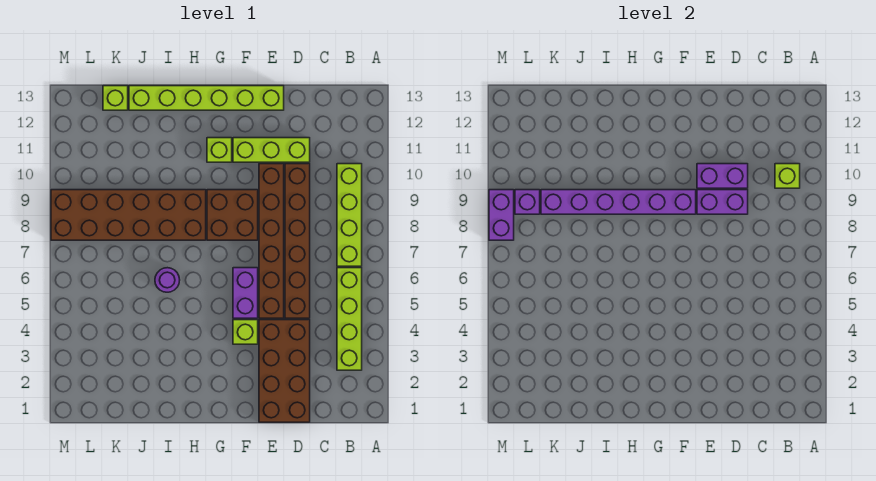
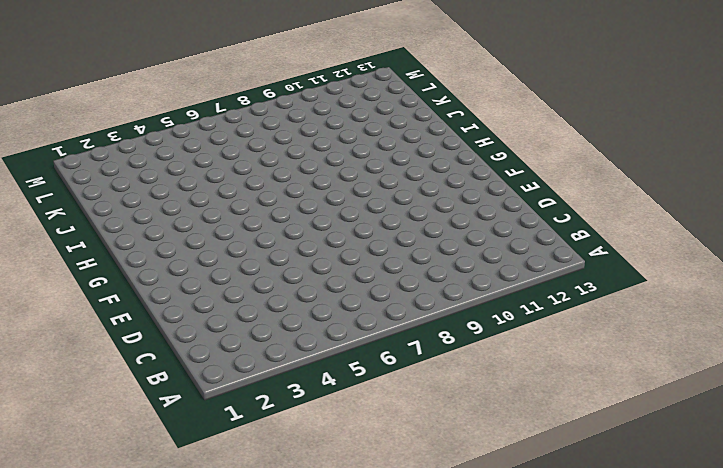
none -> lime 1x4 brick [337,268,362,370]
none -> lime 1x4 brick [337,164,362,266]
none -> brown 2x4 brick [259,320,310,422]

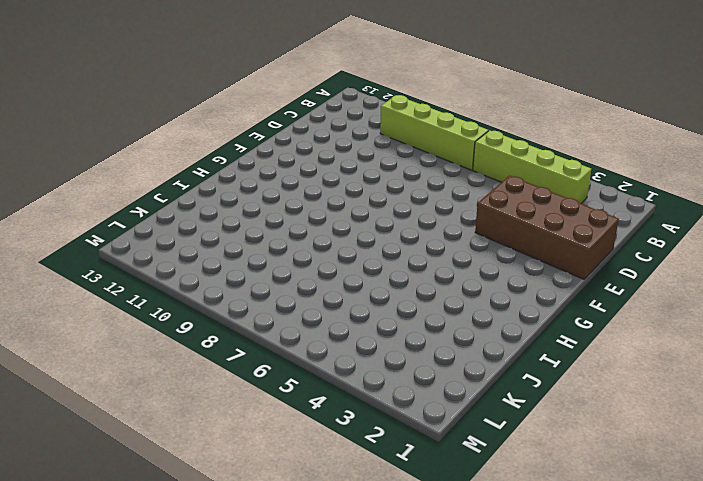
none -> brown 1x6 brick [285,164,310,318]
none -> lime 1x3 brick [233,138,310,162]
none -> brown 1x6 brick [259,164,284,318]

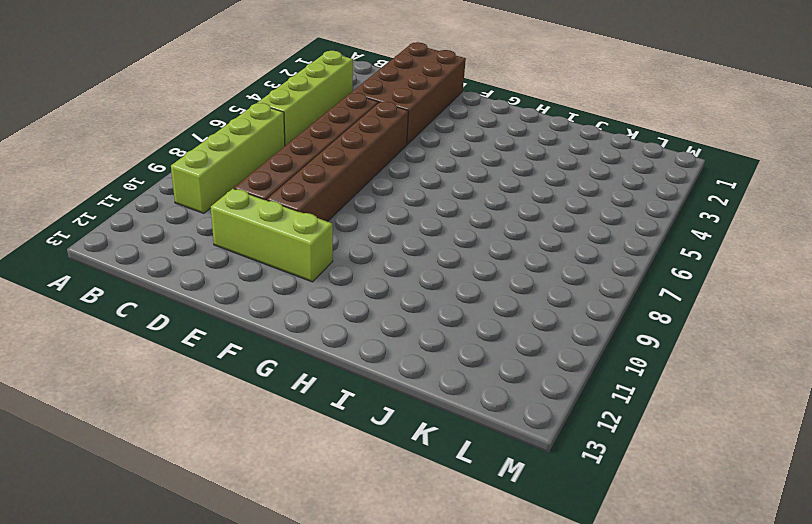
none -> lime 1x6 brick [129,86,284,110]
none -> lime 1x1 brick [233,320,258,344]
none -> purple 1x2 brick [233,268,258,318]

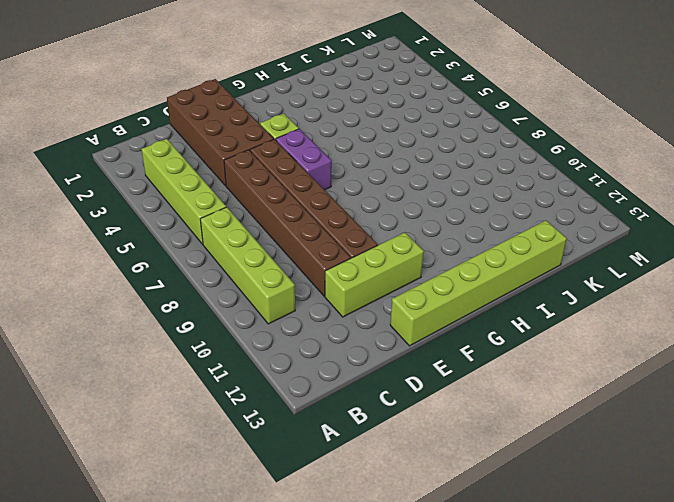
none -> brown 2x2 brick [207,190,258,240]
none -> lime 1x1 brick [207,138,232,162]
none -> brown 2x6 brick [51,190,206,240]

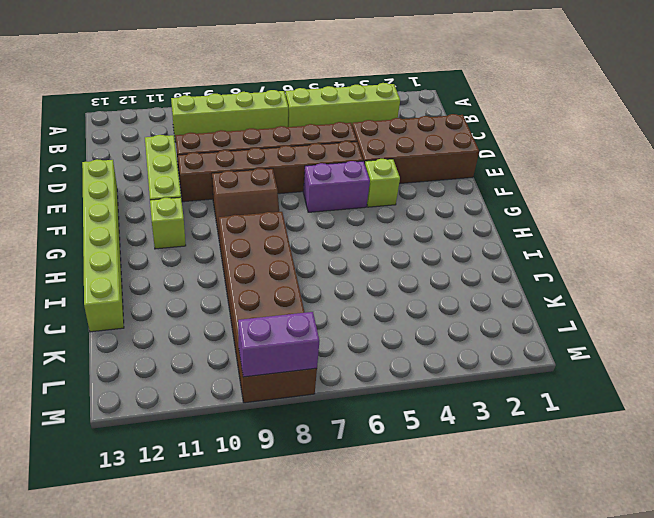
brown 2x2 slope [212,168,279,243] -> brown 2x2 brick [207,190,258,240]
none -> purple 1x1 round brick [155,268,180,292]
none -> lime 1x1 brick [103,86,128,110]
none -> lime 1x1 brick [775,164,800,188]

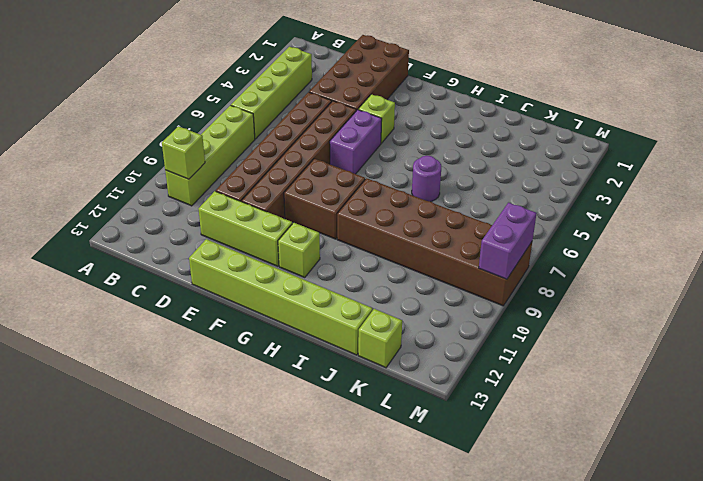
none -> purple 1x2 brick [697,190,748,214]
none -> purple 1x2 brick [697,164,748,188]
none -> purple 1x6 brick [541,190,696,214]

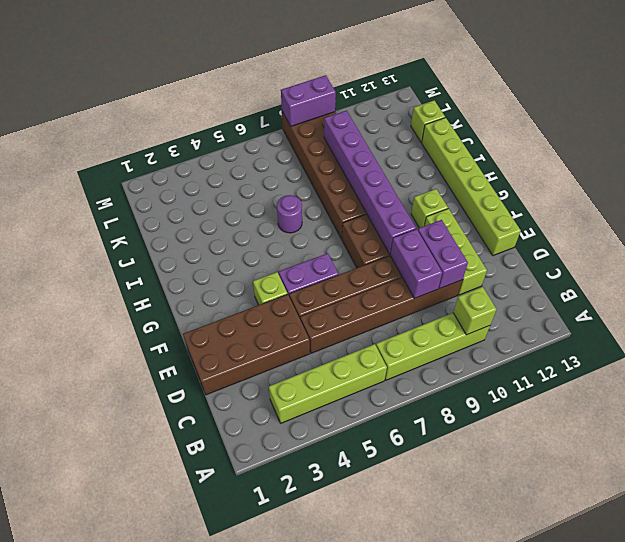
none -> purple 1x1 brick [515,190,540,214]

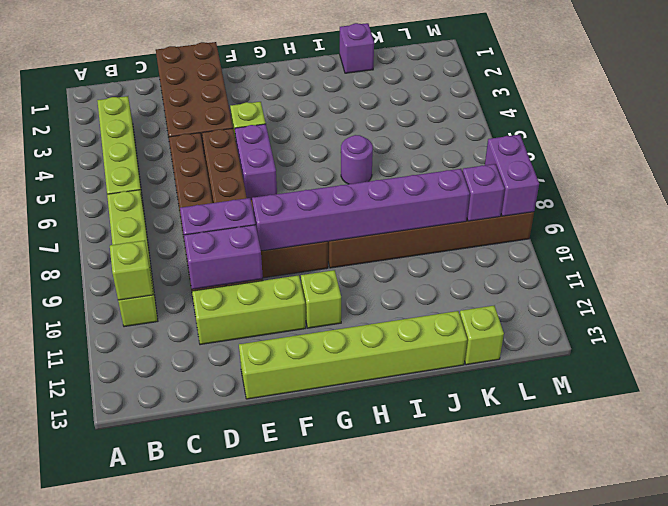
purple 1x1 brick [340,23,374,73] -> none

